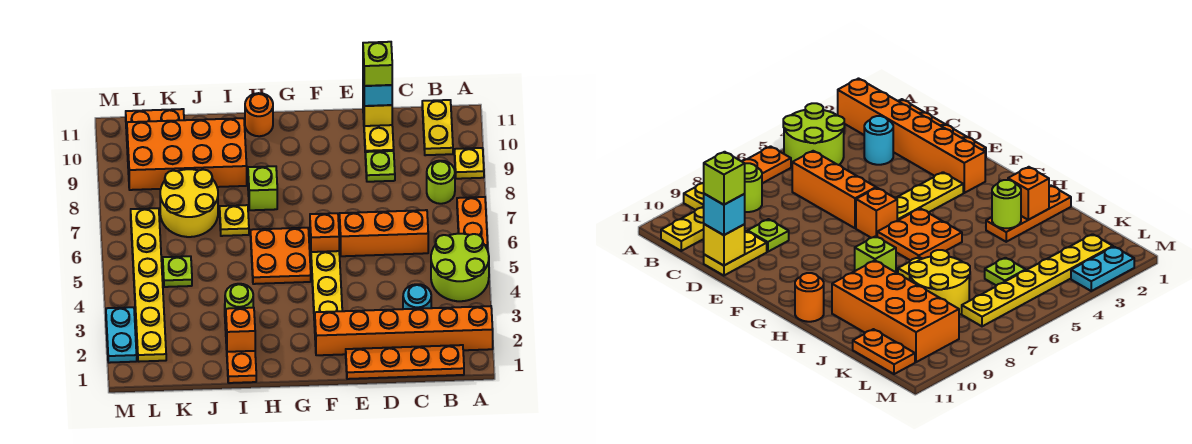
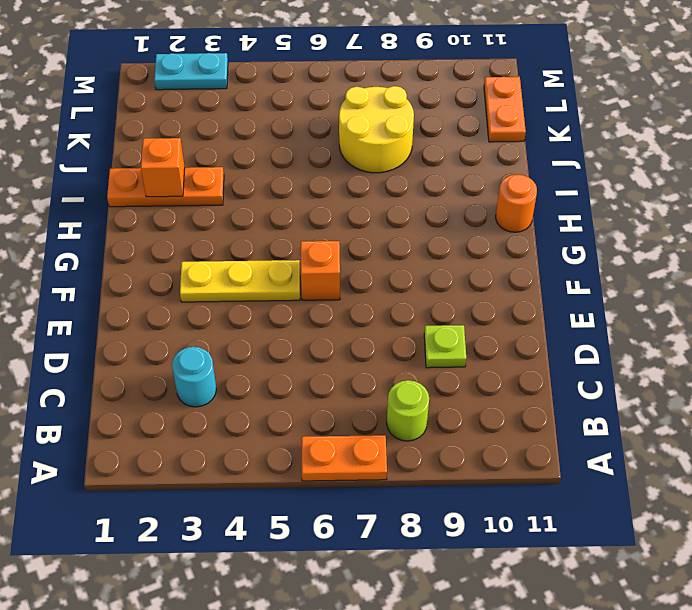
none -> orange 1x6 brick [315,306,493,355]
none -> lime 2x2 round brick [431,233,489,301]
none -> yellow 1x1 plate [454,148,484,179]

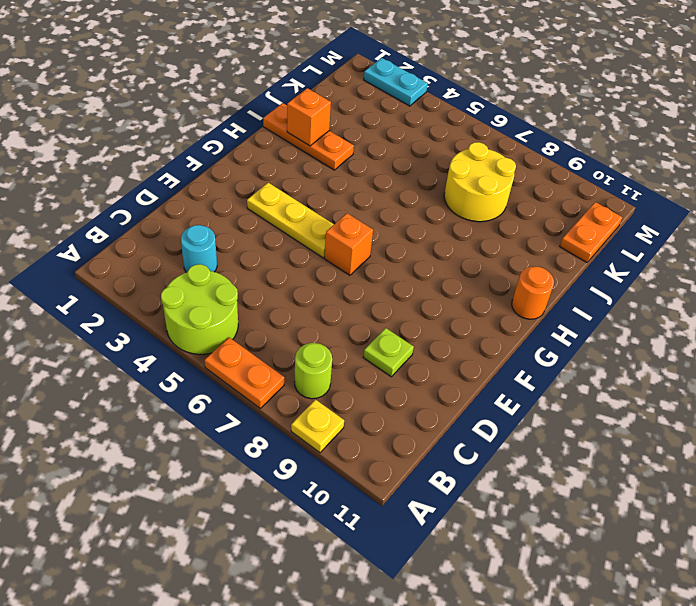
none -> orange 1x6 brick [315,306,493,355]
none -> orange 1x4 plate [346,345,464,379]
none -> yellow 1x2 plate [422,100,453,155]

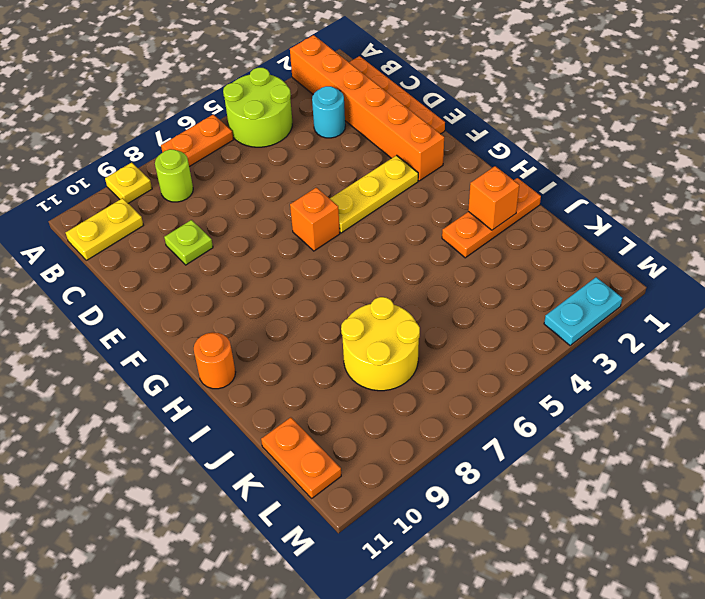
none -> orange 1x3 brick [340,210,428,256]
none -> yellow 1x2 plate [363,113,394,152]
none -> orange 2x2 plate [250,228,311,284]

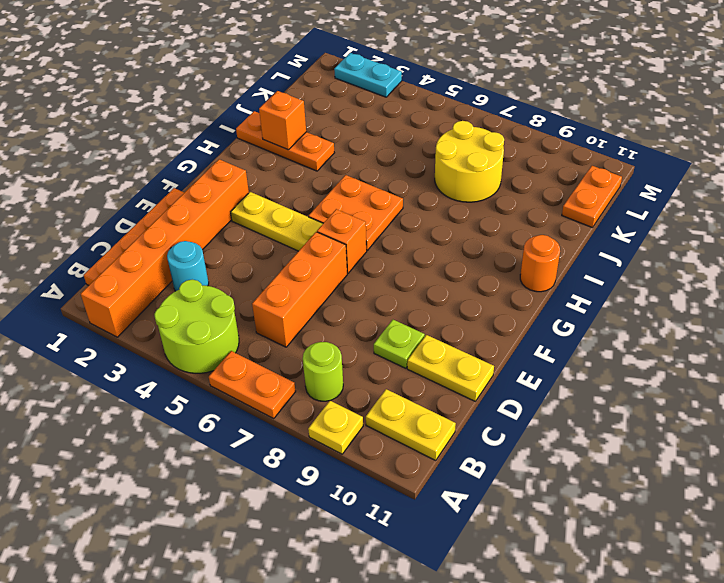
none -> lime 1x1 brick [248,166,277,210]
none -> yellow 1x1 plate [220,205,249,236]
none -> orange 2x4 brick [127,118,247,190]

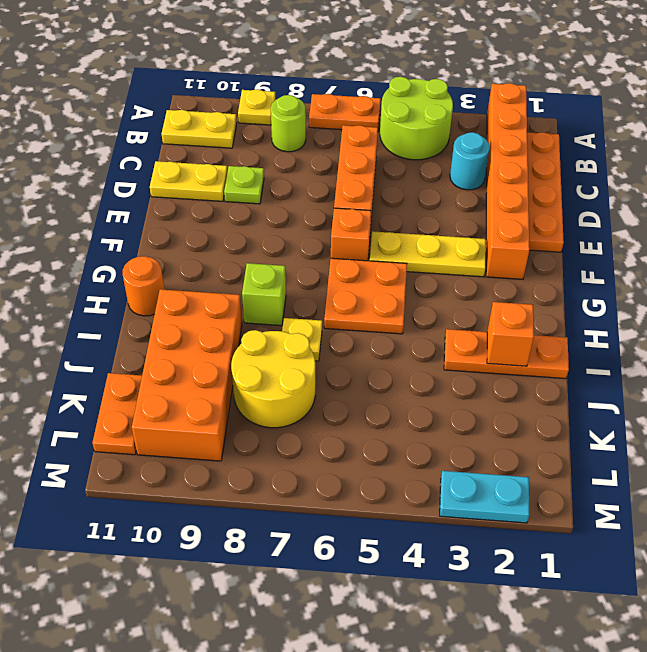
none -> lime 1x1 plate [163,256,192,287]
none -> yellow 1x6 plate [131,208,166,362]
none -> yellow 1x1 brick [363,93,392,126]

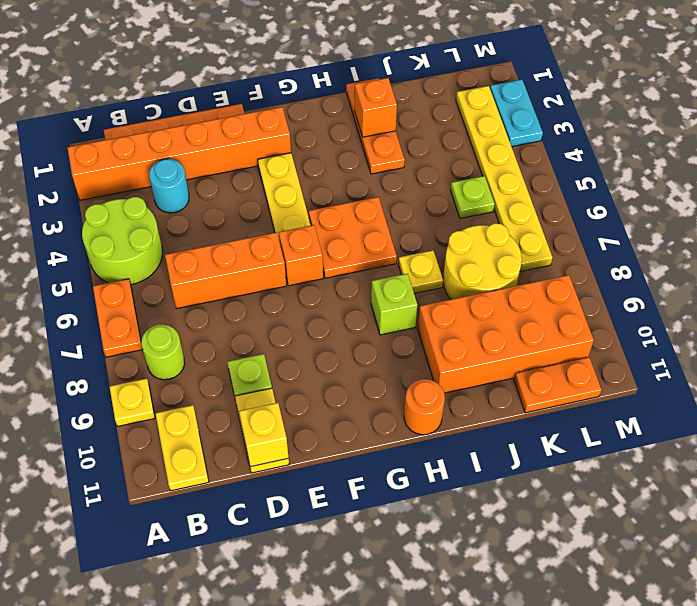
none -> lime 1x1 round brick [225,284,253,317]
none -> cyan 1x1 brick [363,73,392,106]
none -> lime 1x1 brick [363,42,392,86]

